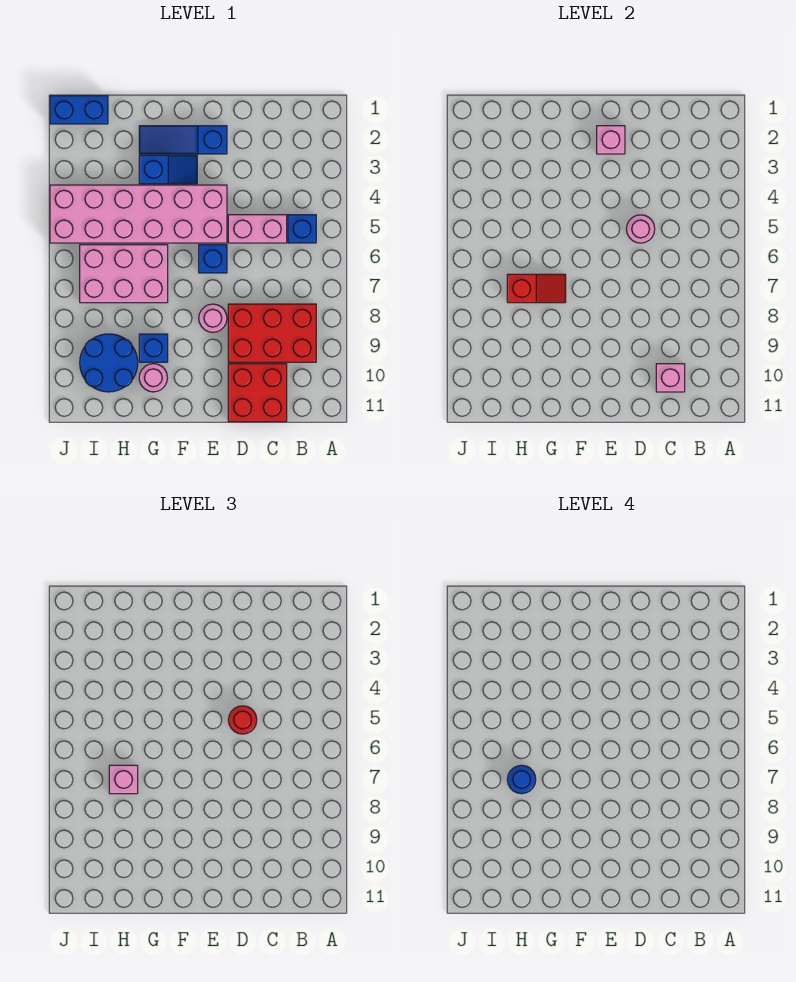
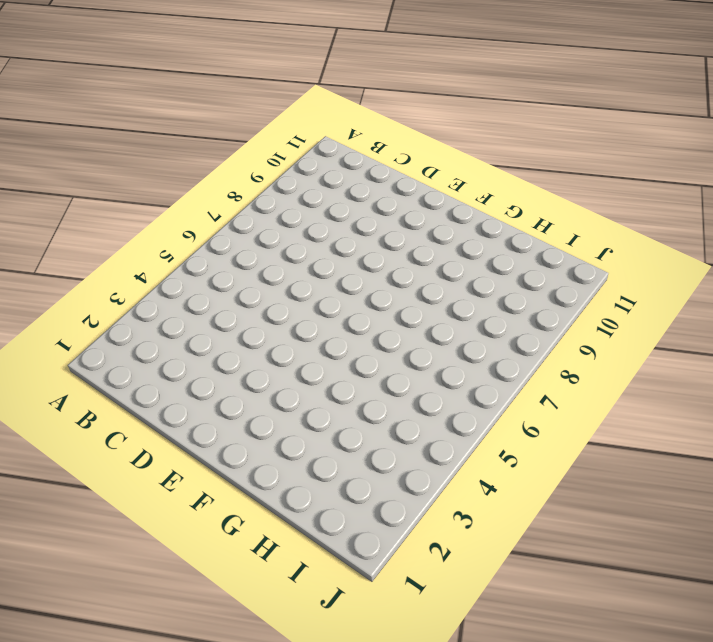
none -> blue 1x1 brick [288,215,316,243]
none -> red 2x3 brick [228,304,316,362]
none -> pink 1x2 brick [228,215,287,243]

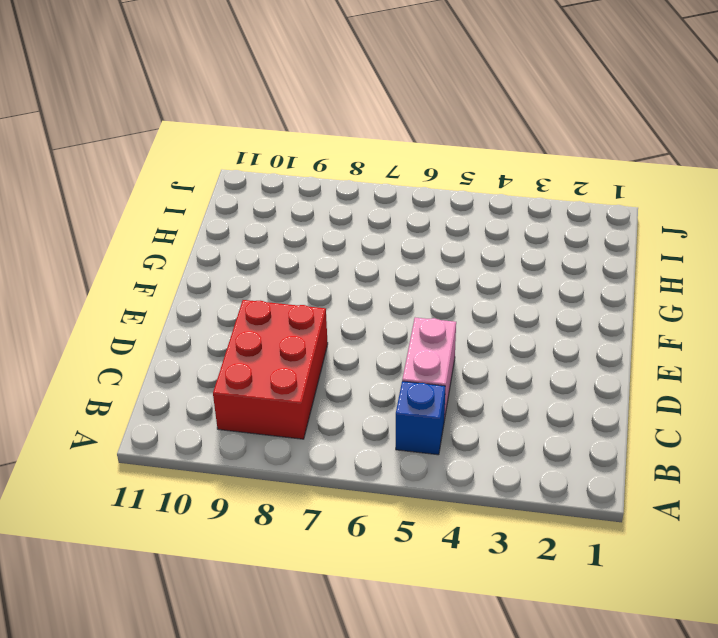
none -> red 2x2 brick [228,364,287,422]
none -> blue 1x3 slope [139,126,227,154]
none -> pink 2x6 brick [50,185,227,243]

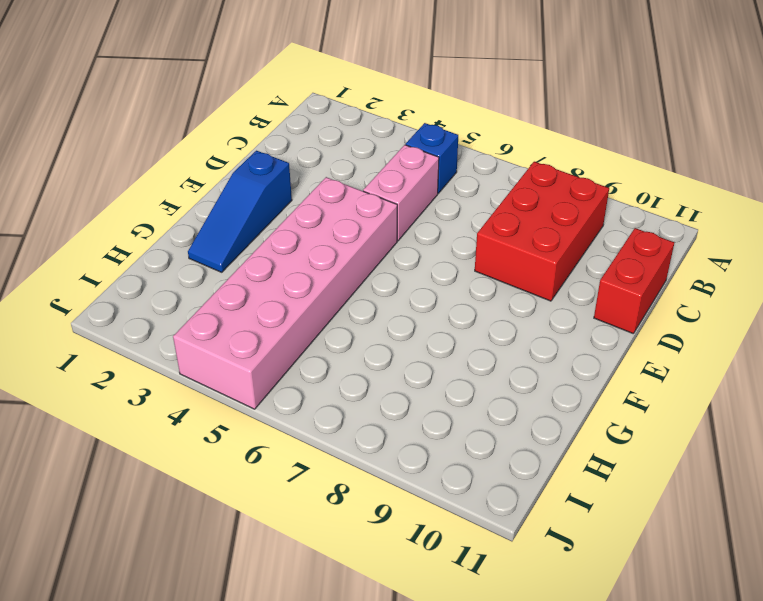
red 1x2 brick [594,228,674,334] -> red 2x2 brick [228,364,287,422]
none -> blue 1x1 brick [199,245,227,273]
none -> pink 1x1 round brick [199,304,227,332]
none -> blue 1x2 slope [139,155,197,184]

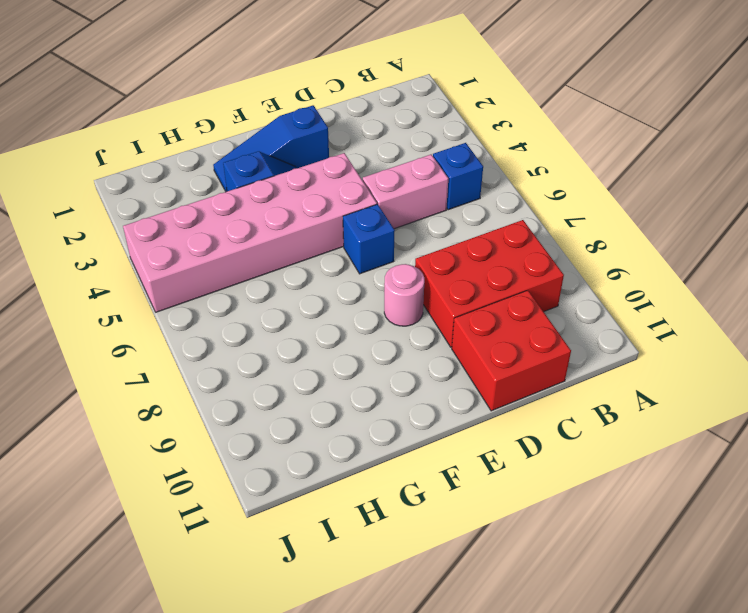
none -> pink 2x3 brick [80,245,168,303]
none -> blue 1x1 brick [139,334,168,362]
none -> pink 1x1 round brick [139,364,167,392]

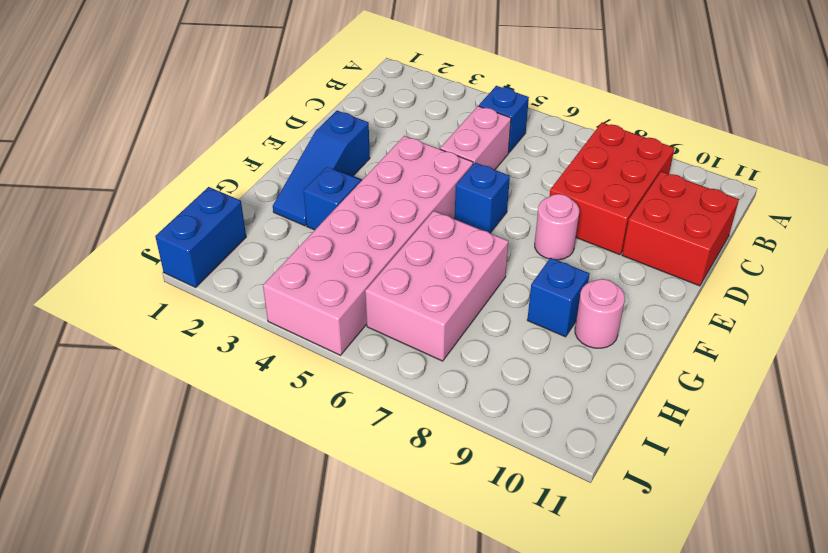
none -> blue 2x2 round brick [80,334,138,392]
none -> pink 1x1 brick [656,364,685,392]
none -> pink 1x1 round brick [627,215,655,243]

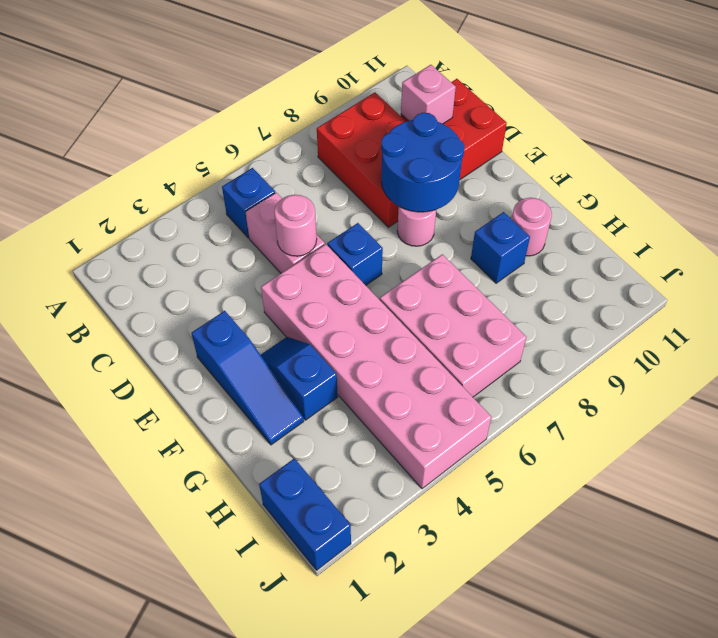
blue 2x2 round brick [381,113,465,212] -> blue 2x2 round brick moved to [80,334,138,392]
none -> pink 1x1 brick [597,126,625,154]
none -> red 1x2 slope [507,274,566,303]
none -> red 1x1 round brick [229,706,257,734]

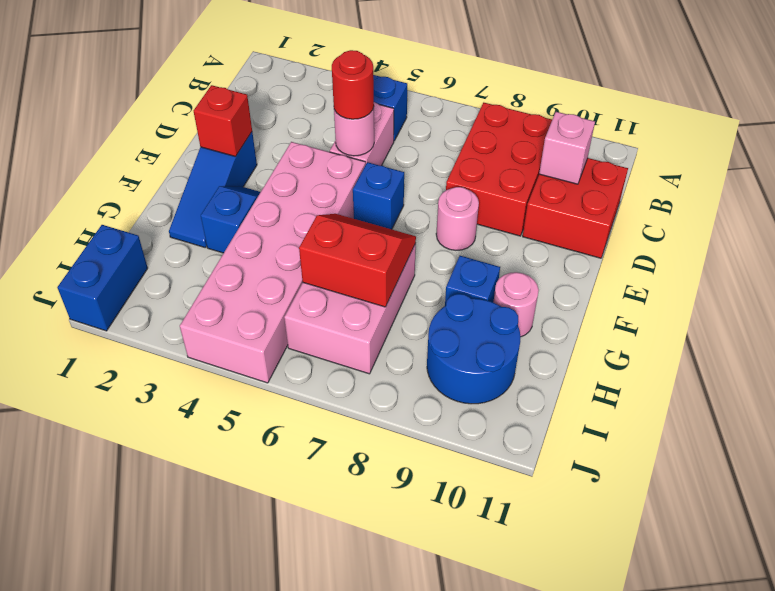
red 1x1 brick [194,85,252,157] -> pink 1x1 brick [597,126,625,154]
red 2x2 slope [299,214,416,307] -> red 1x2 slope [507,274,566,303]
none -> pink 1x1 brick [109,765,138,794]
none -> blue 1x1 round brick [507,765,536,794]

